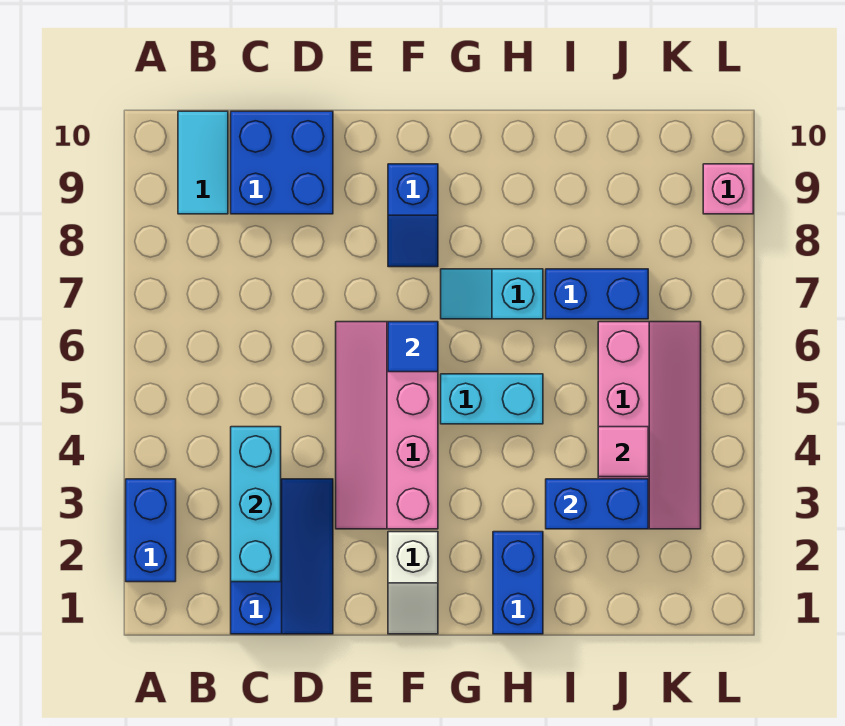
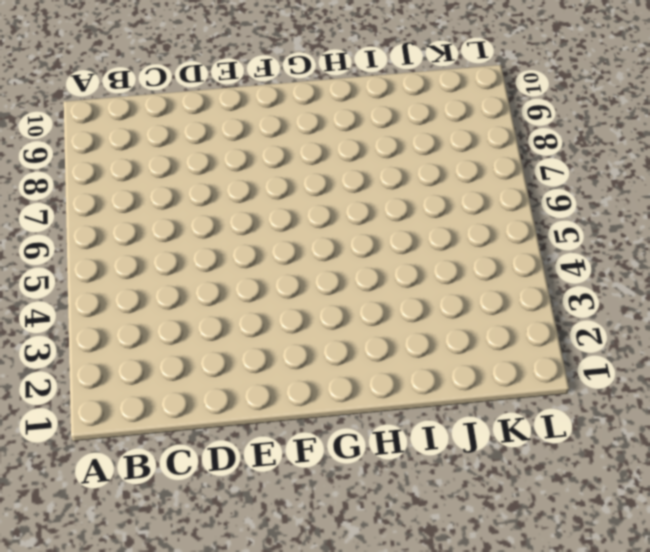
none -> blue 1x2 brick [126,479,176,582]
none -> cyan 1x2 tile [178,111,228,214]
none -> blue 2x3 slope [231,479,333,634]

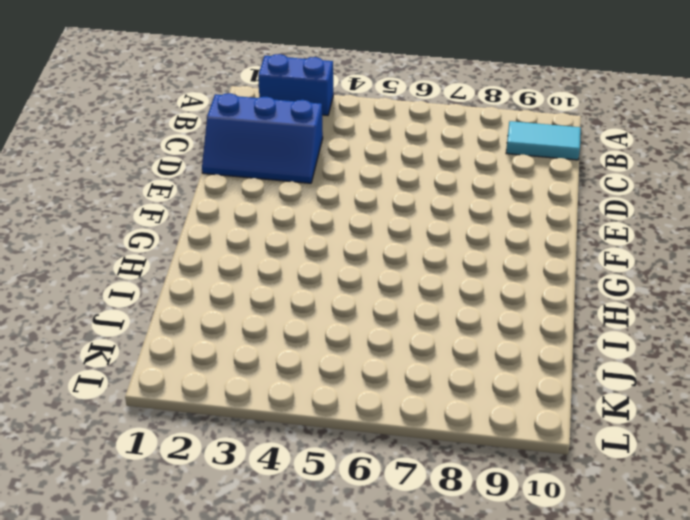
none -> blue 2x2 brick [231,111,333,214]
none -> pink 2x4 slope [336,322,438,529]
none -> white 1x2 slope [388,532,438,634]

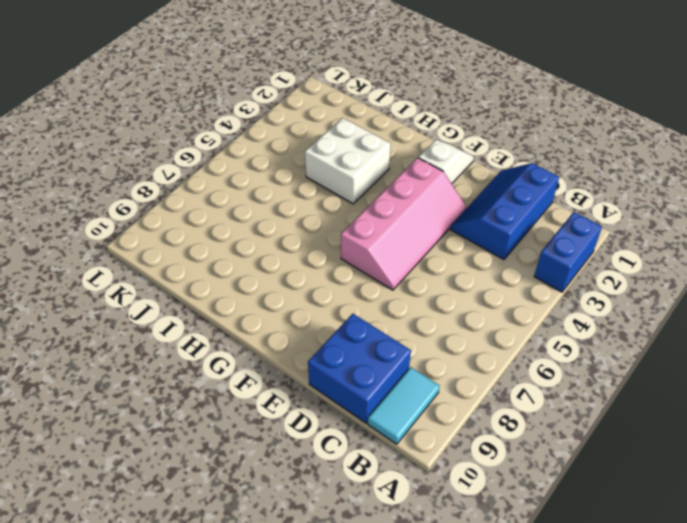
white 2x2 brick [305,118,391,204] -> none
none -> blue 1x2 slope [388,164,438,267]
none -> cyan 1x2 brick [441,374,543,424]
none -> cyan 1x2 slope [441,269,543,319]

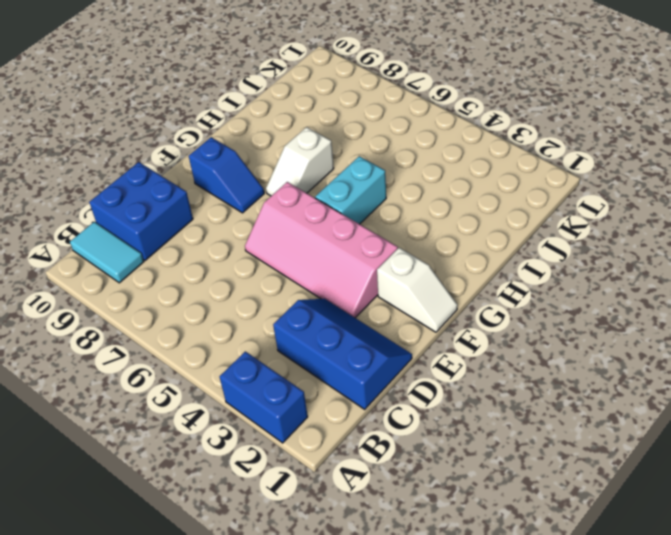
white 1x2 slope [266,127,334,196] -> cyan 1x2 slope [441,269,543,319]
none -> blue 1x2 brick [493,532,543,634]
none -> blue 1x2 brick [546,269,648,319]
none -> pink 2x4 slope [598,322,701,529]

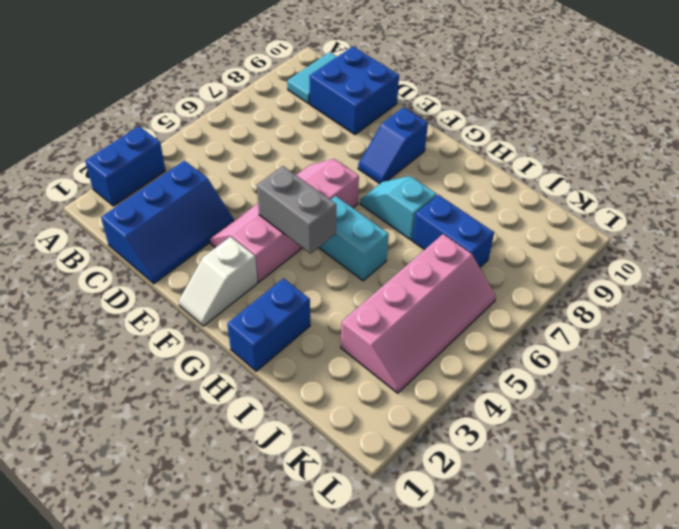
grey 1x2 brick [257,166,336,254] -> none
none -> pink 1x1 brick [703,164,753,214]
none -> cyan 1x3 brick [231,427,281,582]
none -> blue 1x1 tile [388,322,438,372]

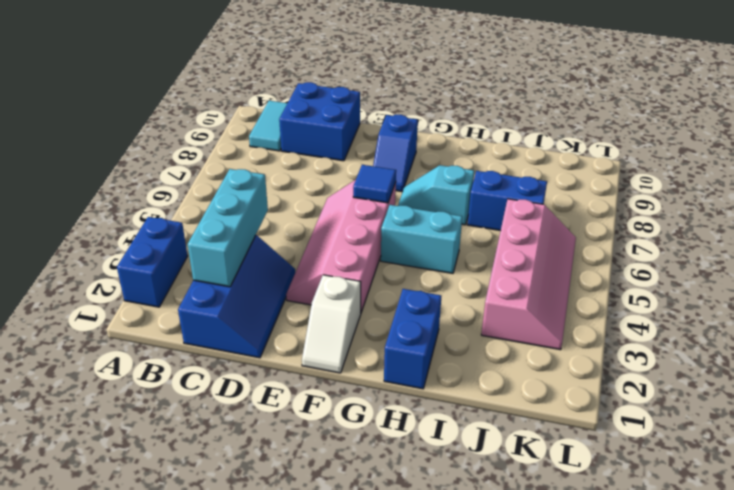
none -> pink 1x1 brick [703,164,753,214]
none -> blue 1x2 brick [546,479,648,529]
none -> pink 1x1 tile [598,427,648,477]

